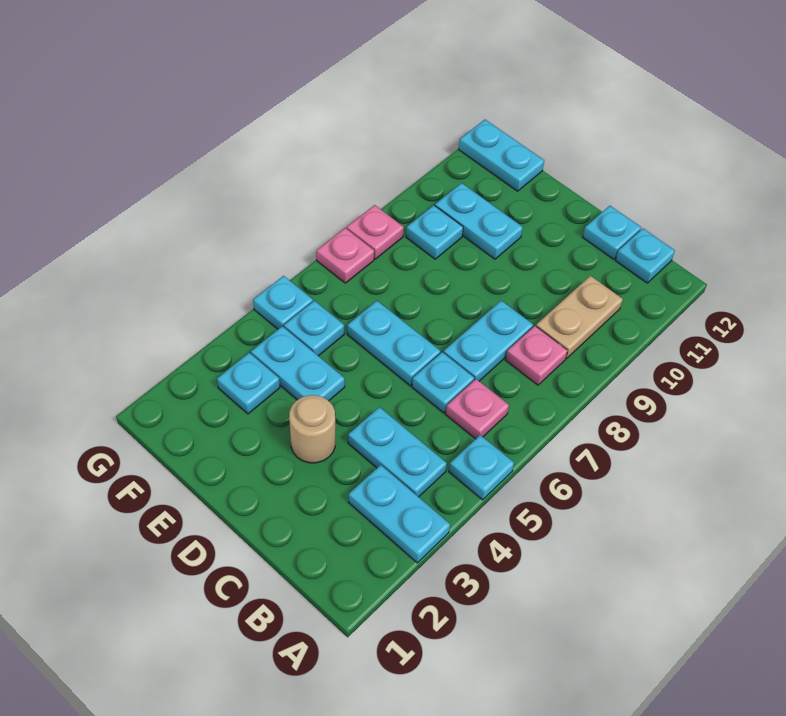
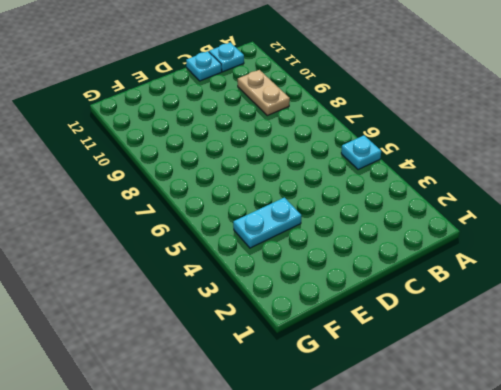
none -> cyan 1x2 plate [348,465,450,563]
none -> cyan 1x2 plate [348,407,447,497]
none -> pink 1x1 plate [446,379,509,439]

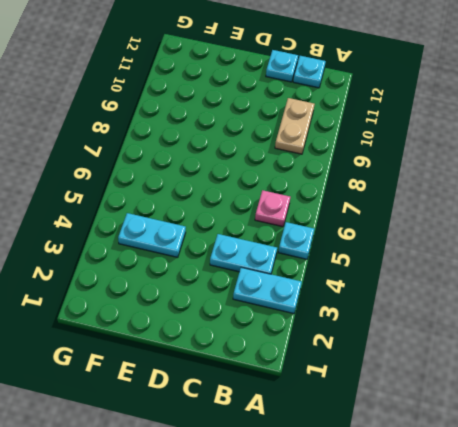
none -> pink 1x1 plate [506,326,568,385]
none -> cyan 1x1 plate [412,352,474,413]
none -> cyan 1x2 plate [443,300,533,381]

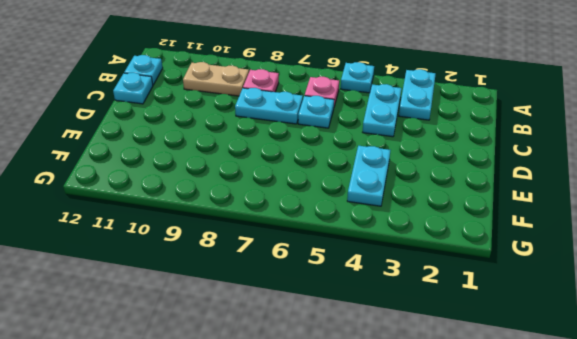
none -> tan 1x1 round brick [289,395,335,463]
none -> cyan 1x2 plate [347,301,440,386]
none -> cyan 1x2 plate [435,183,523,259]

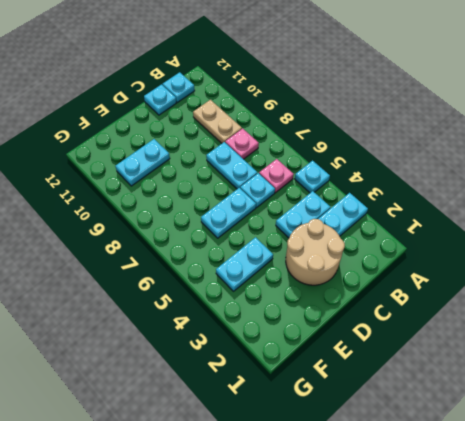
tan 2x2 round brick [286,219,345,285] -> tan 1x1 round brick [289,395,335,463]
none -> cyan 1x1 plate [217,353,280,414]
none -> cyan 1x1 plate [284,301,344,356]
none -> cyan 1x1 plate [406,205,463,259]

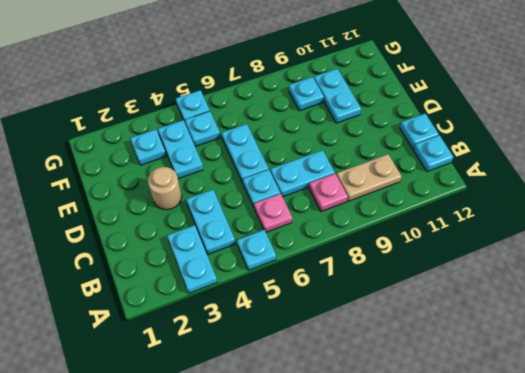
none -> cyan 1x2 plate [459,120,544,191]
none -> pink 1x1 plate [316,228,374,283]
none -> pink 1x1 plate [347,205,404,259]

